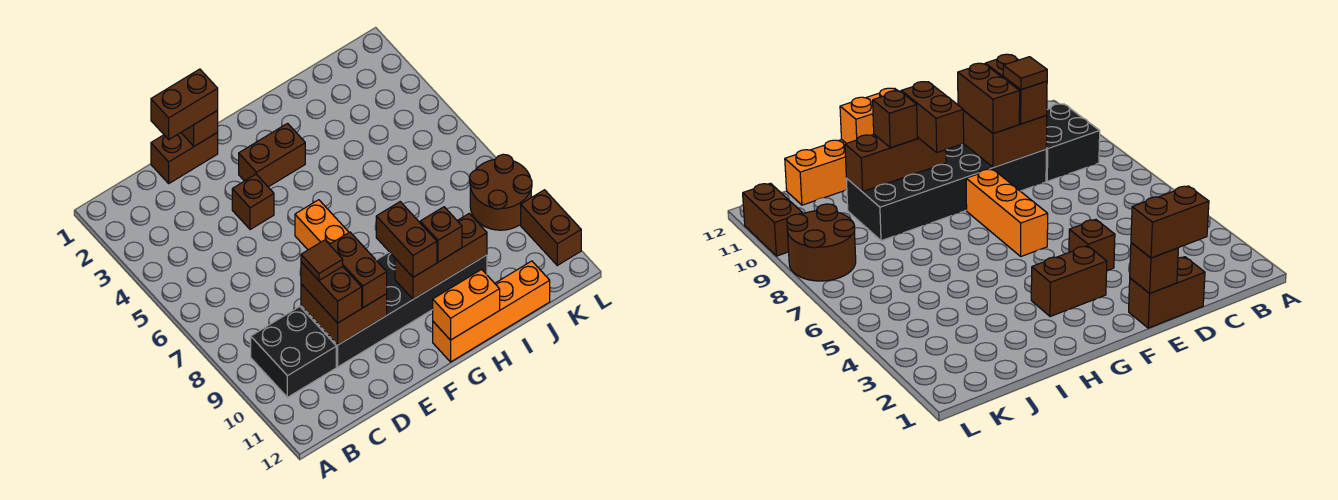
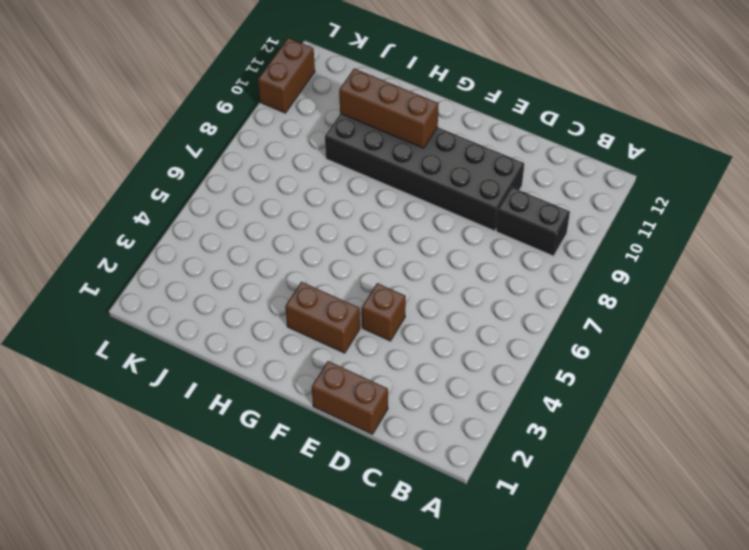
black 1x2 brick [496,187,570,256] -> black 2x2 brick [251,307,336,397]
none -> orange 1x3 brick [295,200,349,250]
none -> orange 1x4 brick [433,261,550,362]
none -> brown 2x2 round brick [470,154,532,230]

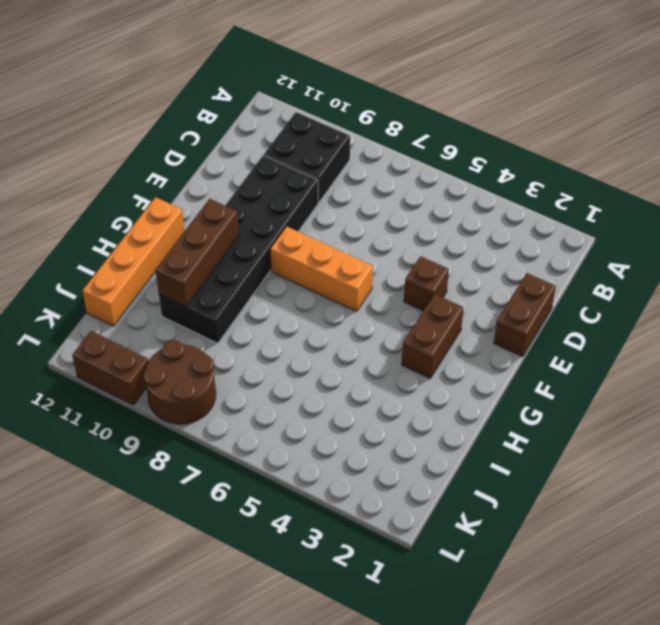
none -> brown 2x2 brick [301,284,387,345]
none -> brown 1x1 brick [181,110,218,146]
none -> orange 1x2 brick [433,269,500,340]

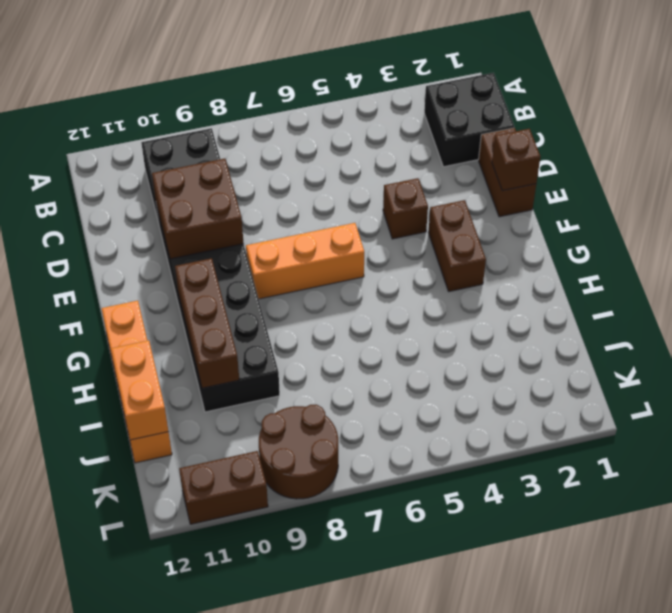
black 2x2 brick [424,73,514,167] -> none
orange 1x2 brick [111,340,168,440] -> orange 1x2 brick moved to [433,269,500,340]
none -> brown 1x2 brick [151,69,218,139]
none -> brown 1x2 brick [301,262,362,323]
none -> brown 1x2 brick [329,232,387,308]

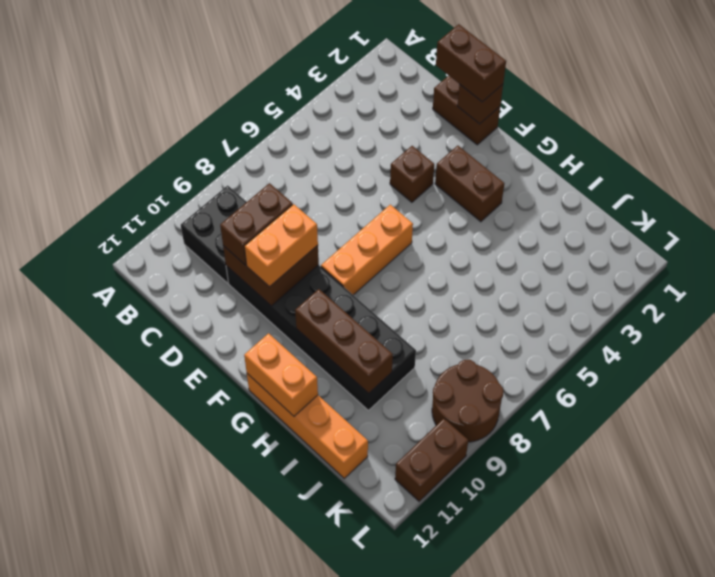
orange 1x2 brick [244,204,318,287] -> brown 1x2 brick [329,232,387,308]
none -> brown 1x2 brick [376,202,437,277]
none -> brown 1x1 brick [420,207,462,262]
none -> brown 1x1 tile [301,240,343,280]

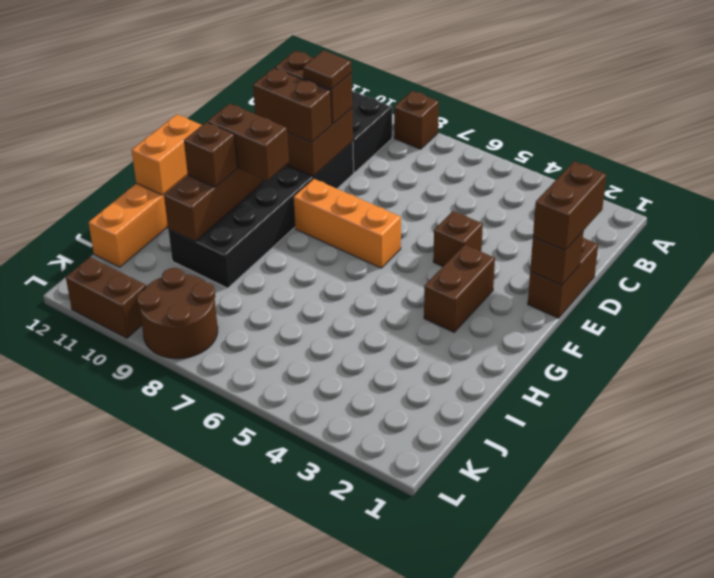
brown 1x1 brick [394,91,439,149] -> none

